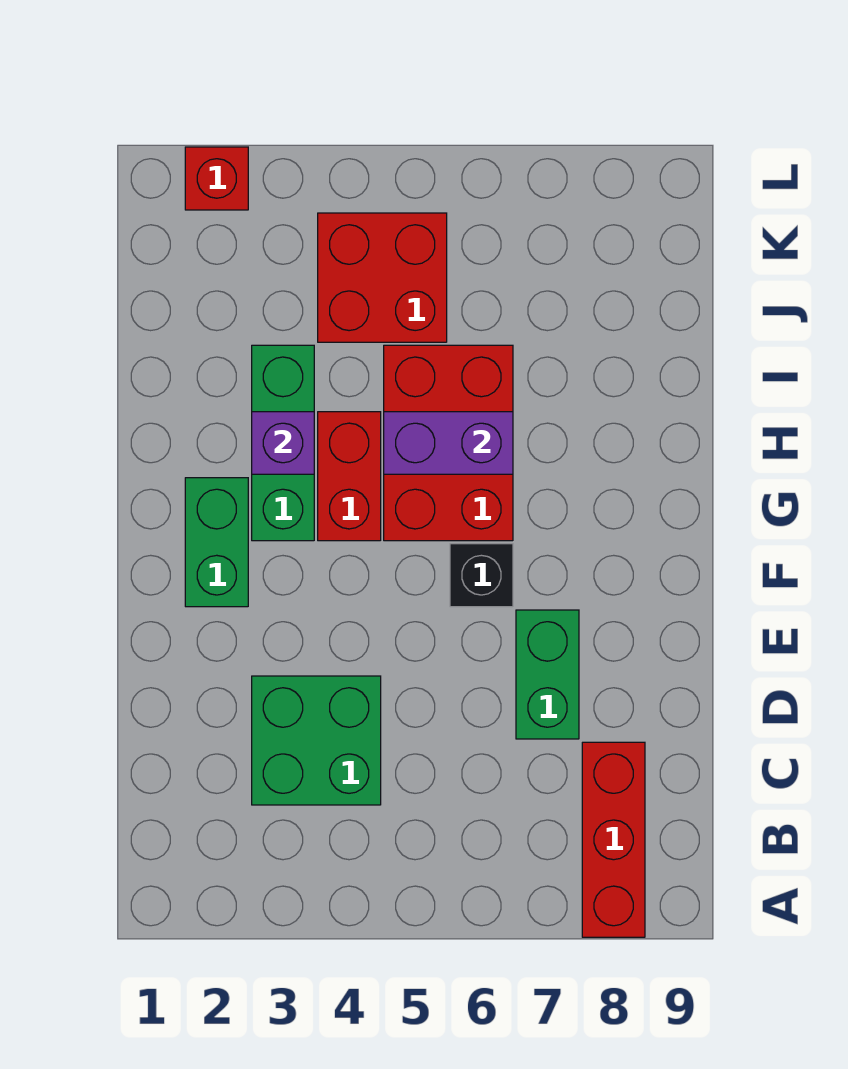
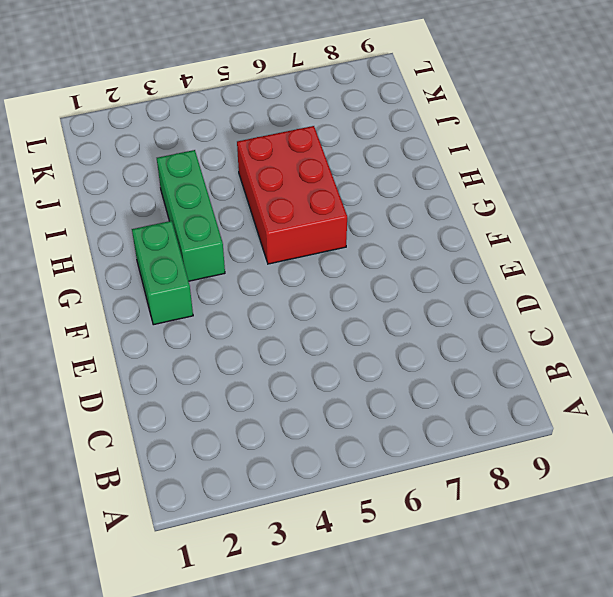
none -> red 1x3 brick [582,742,645,937]
none -> green 2x2 brick [252,676,381,805]
none -> green 1x2 brick [516,610,579,739]

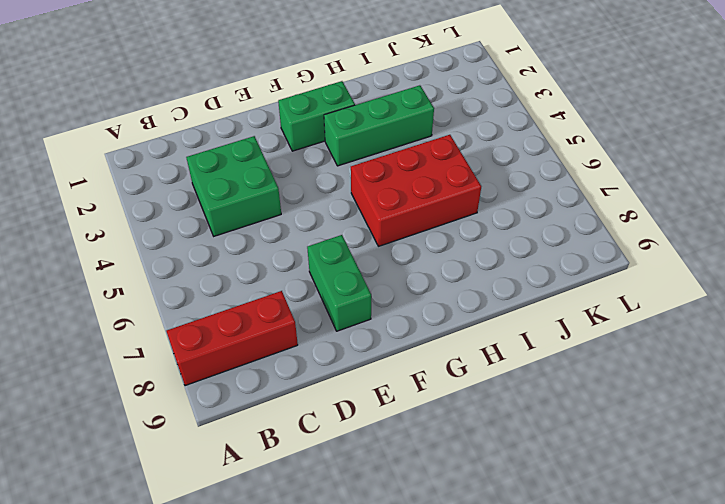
green 1x2 brick [307,235,371,331] -> green 1x2 brick turned to [516,610,579,739]
none -> black 1x1 brick [450,544,513,607]
none -> red 1x2 brick [318,412,381,541]
none -> red 2x2 brick [318,213,447,342]

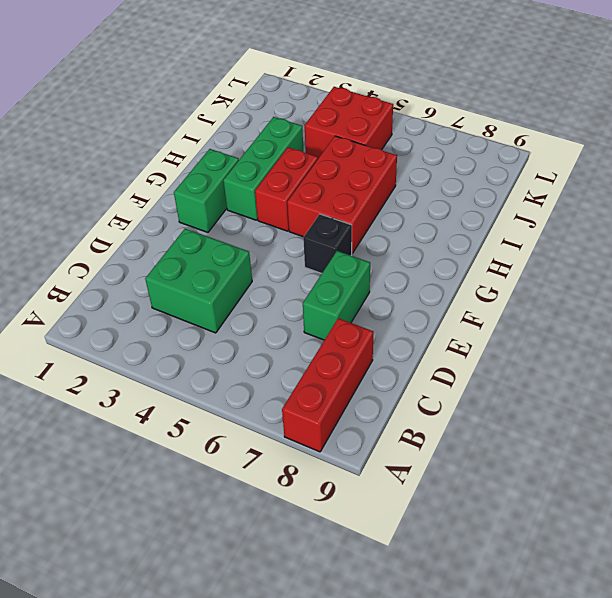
none -> red 1x1 brick [185,147,248,210]
none -> purple 1x1 brick [252,412,314,474]
none -> purple 1x2 brick [384,412,513,474]

